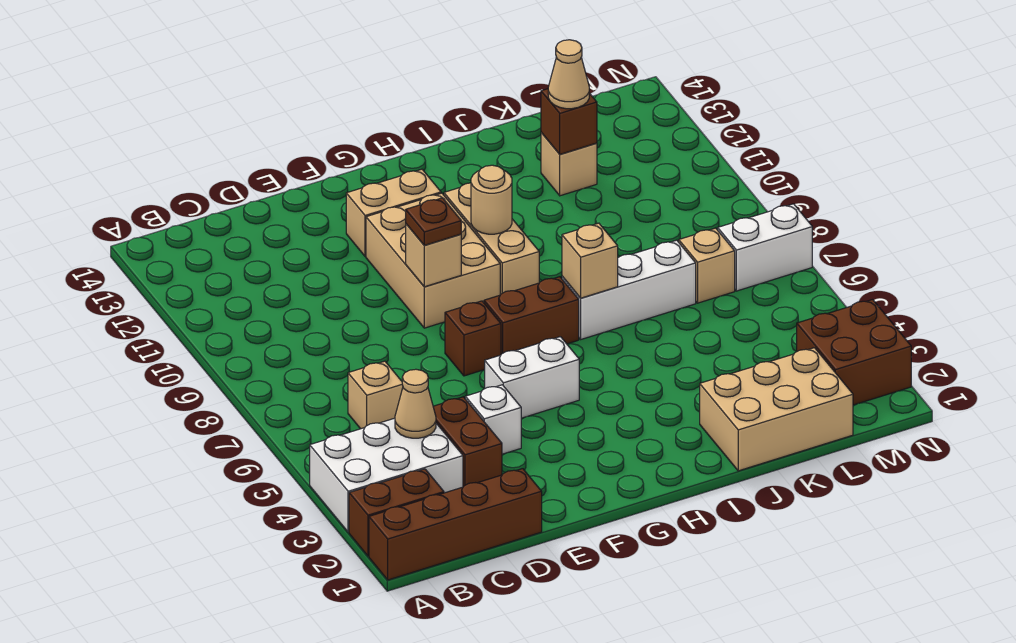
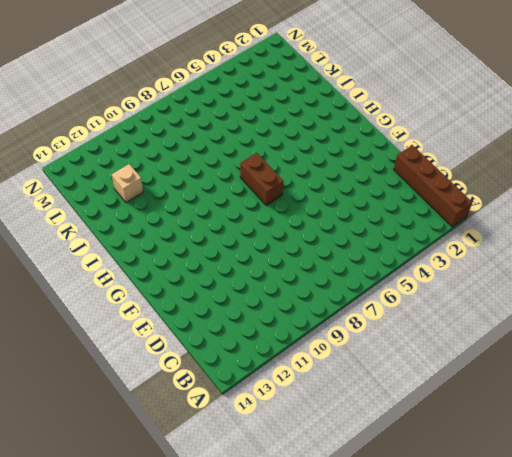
none -> brown 1x2 brick [349,469,444,556]
none -> white 2x3 brick [310,418,463,532]
none -> tan 1x1 brick [348,361,403,429]

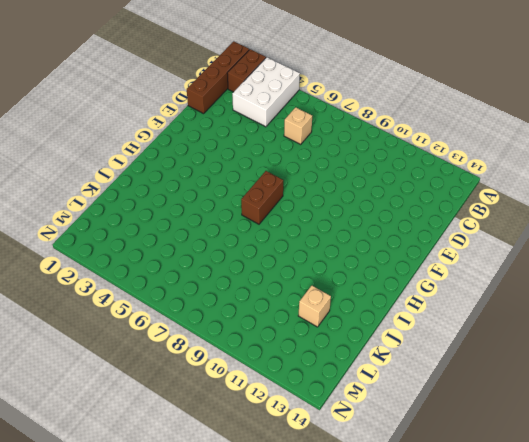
none -> brown 1x2 brick [433,397,502,487]
none -> white 1x1 brick [465,385,521,454]
none -> white 1x2 brick [485,337,579,418]

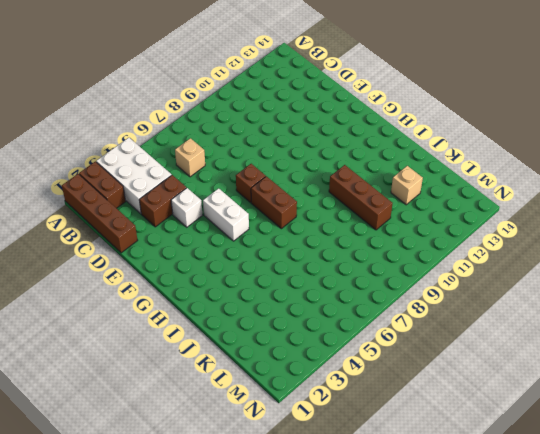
brown 1x3 brick [329,165,392,230] -> none
none -> tan 2x3 brick [366,193,500,328]
none -> tan 1x2 brick [346,169,441,256]
none -> tan 1x3 brick [444,183,539,295]

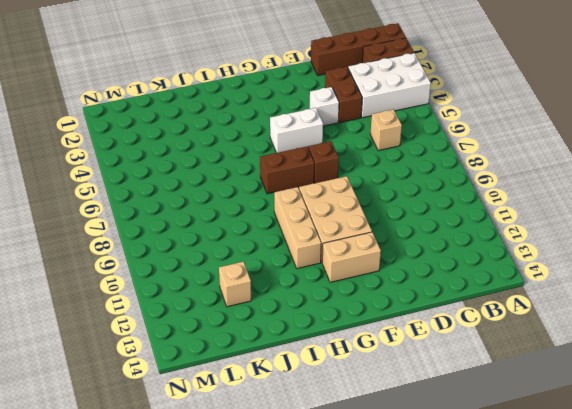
none -> white 1x3 brick [562,240,696,339]
none -> tan 2x3 brick [700,348,853,471]
none -> tan 1x1 brick [679,228,735,303]

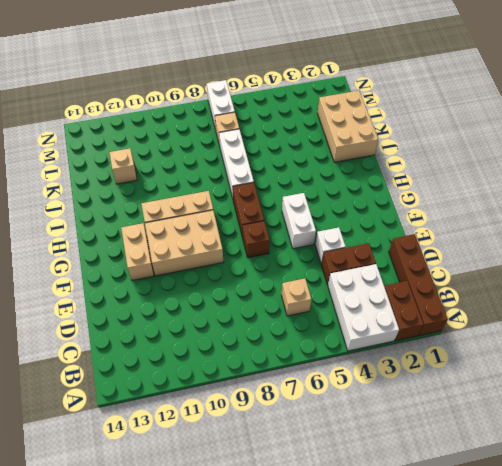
none -> brown 2x2 brick [797,300,911,405]
none -> tan 1x1 cone [395,369,436,438]
none -> tan 1x1 brick [406,224,461,287]

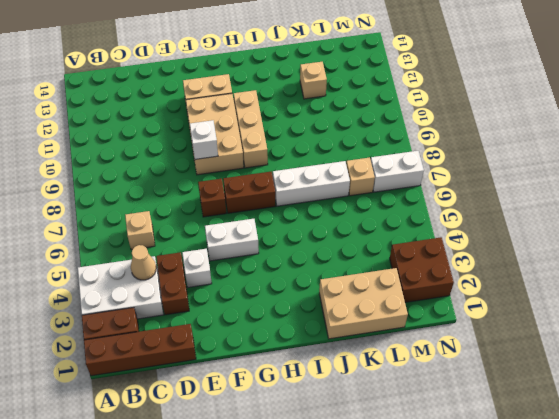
white 1x1 brick [190,120,218,159] -> tan 1x1 brick [406,224,461,287]
none -> tan 1x1 round brick [471,165,512,234]
none -> tan 1x1 brick [562,223,618,298]
none -> brown 1x1 brick [541,89,597,154]

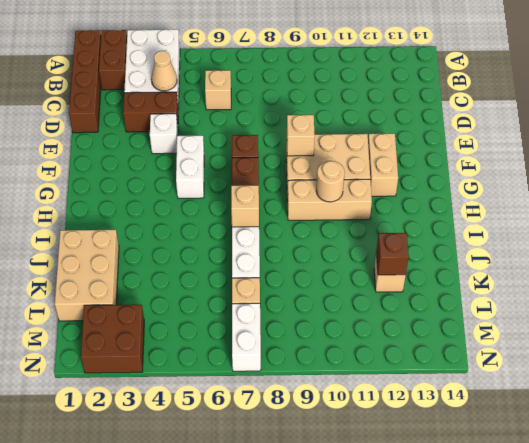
none -> brown 1x1 plate [406,198,461,245]
none -> tan 1x1 cone [548,40,589,109]

